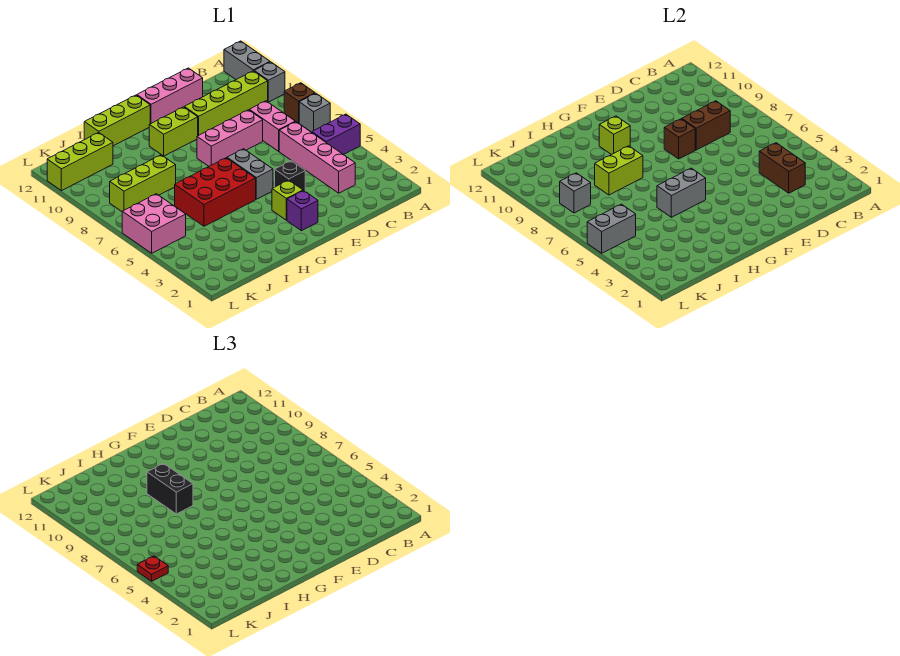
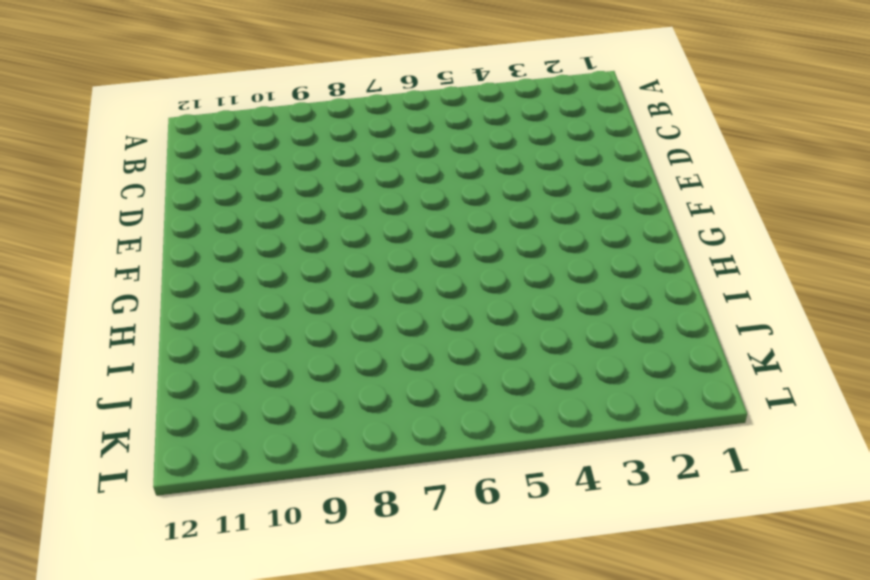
none -> purple 1x2 brick [312,114,360,155]
none -> grey 1x1 brick [299,93,330,132]
none -> brown 1x1 brick [284,83,315,123]
none -> grey 1x1 brick [254,62,285,102]

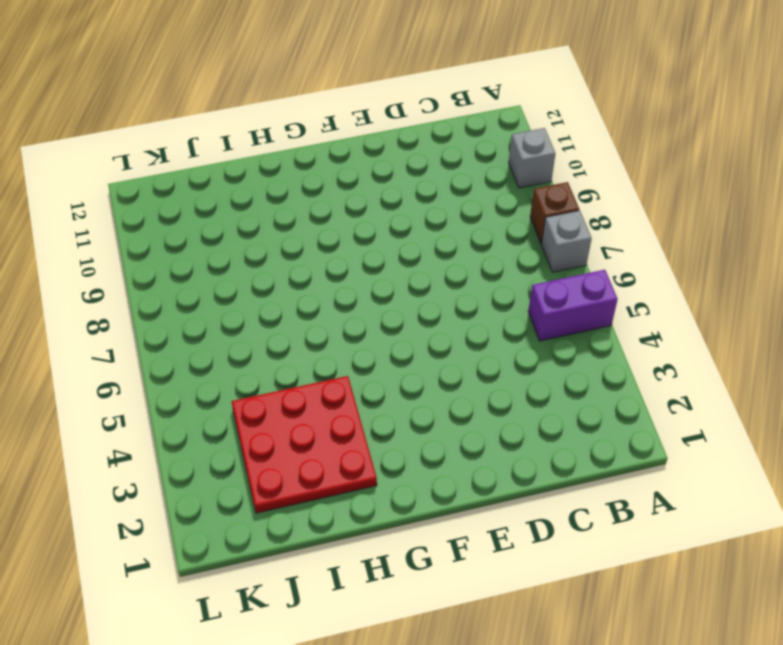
red 3x3 plate [231,376,377,513] -> none
none -> grey 1x2 brick [224,41,270,80]
none -> lime 1x4 brick [184,71,268,136]
none -> pink 1x4 brick [279,122,355,193]
none -> pink 1x2 brick [250,101,295,151]

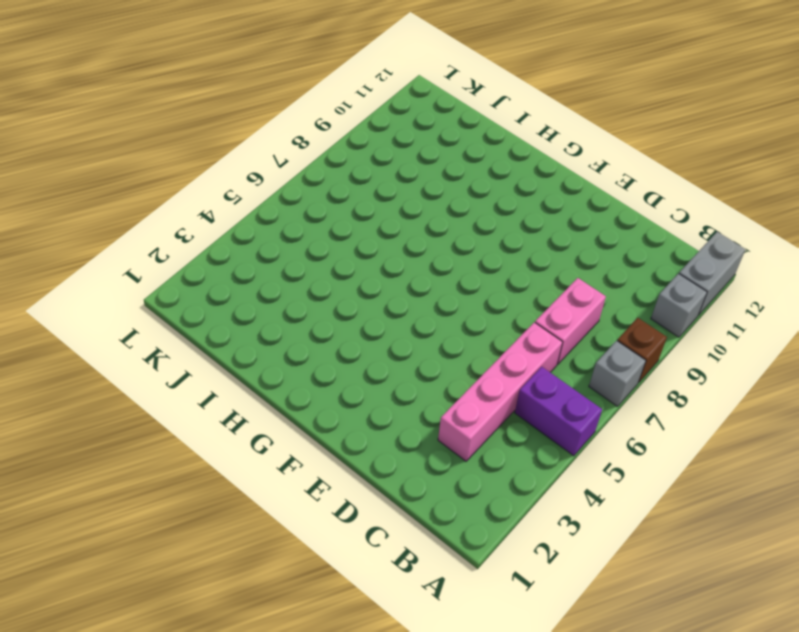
none -> lime 1x4 brick [184,71,268,136]
none -> pink 1x3 brick [197,110,263,166]
none -> pink 1x3 brick [137,68,203,124]
none -> black 1x1 brick [275,161,305,191]

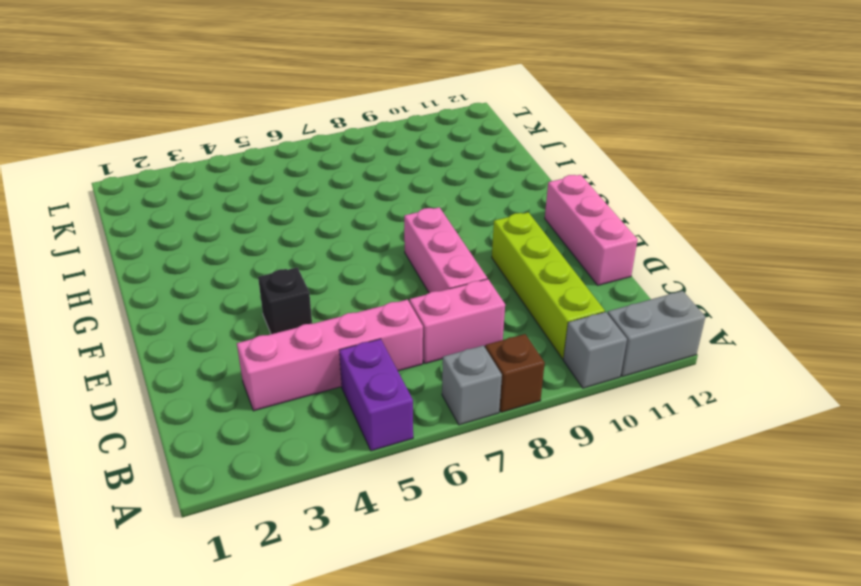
none -> purple 1x1 brick [287,191,318,231]
none -> lime 1x1 brick [272,180,303,220]
none -> grey 1x2 brick [227,149,273,199]
none -> lime 1x2 brick [149,107,198,156]

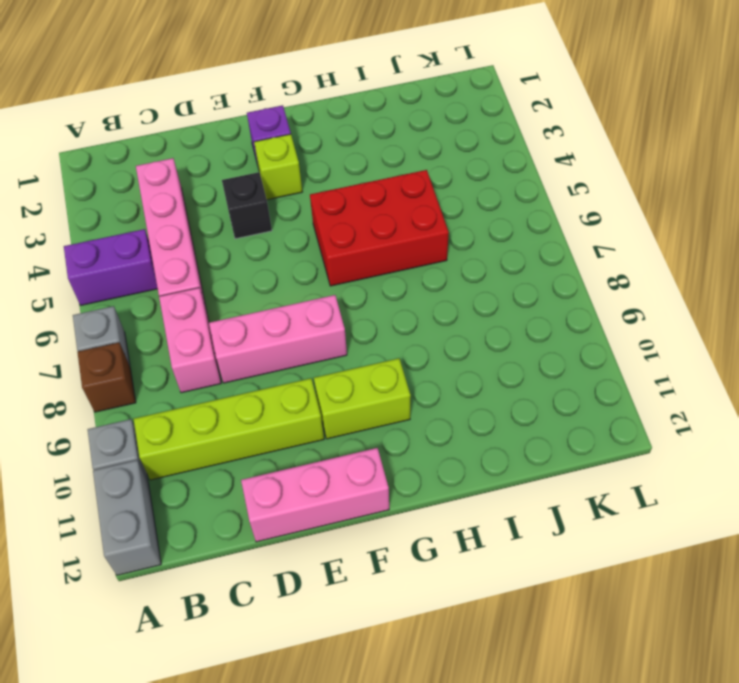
none -> grey 1x2 brick [227,149,273,199]
none -> lime 1x3 brick [84,95,150,146]
none -> lime 1x3 brick [110,155,176,211]
none -> lime 1x3 brick [47,133,113,191]

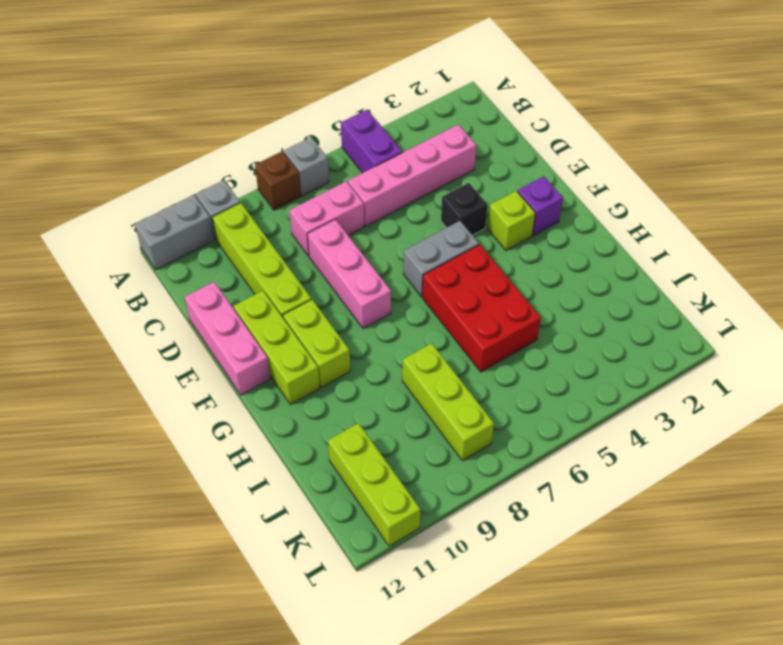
lime 1x3 brick [234,291,320,405] -> lime 1x3 brick moved to [84,95,150,146]
none -> pink 2x2 brick [122,194,186,253]
none -> brown 1x2 brick [759,143,805,193]
none -> brown 1x2 brick [682,101,730,150]
none -> brown 1x1 brick [664,119,695,159]

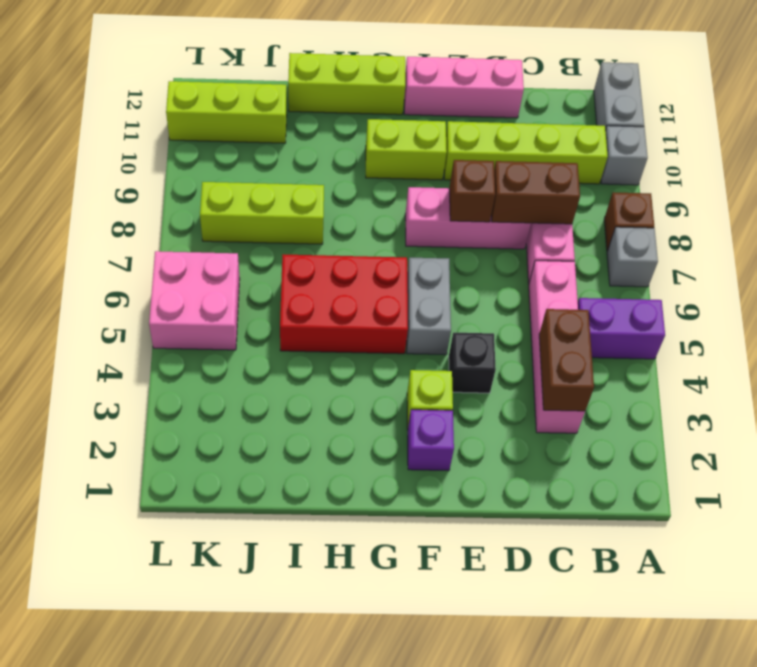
none -> grey 1x2 brick [657,168,706,217]
none -> lime 1x1 brick [599,116,630,155]
none -> lime 1x2 brick [595,146,643,195]
none -> grey 1x2 brick [587,204,636,253]

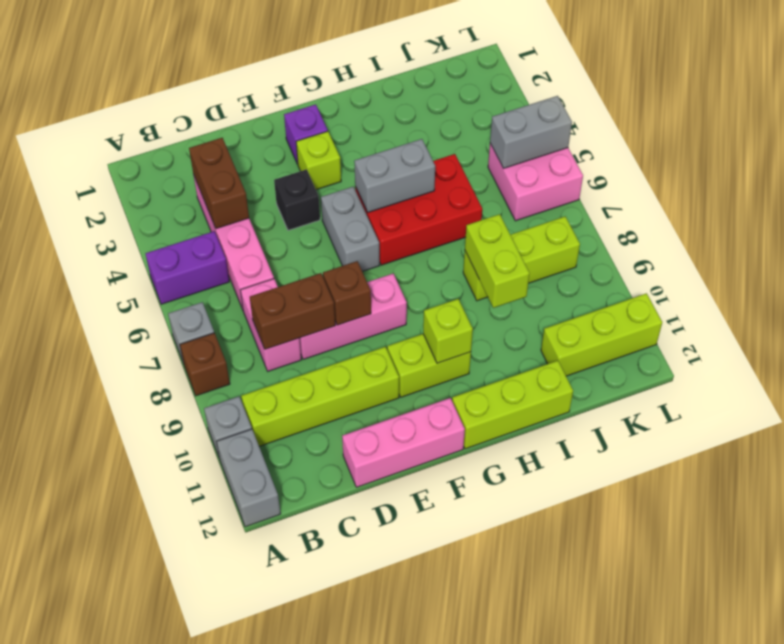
lime 1x2 brick [465,214,530,308] -> lime 1x2 brick turned to [595,146,643,195]
none -> grey 1x1 brick [560,173,591,213]
none -> black 1x2 brick [147,463,193,514]
none -> red 1x1 plate [137,556,168,581]

